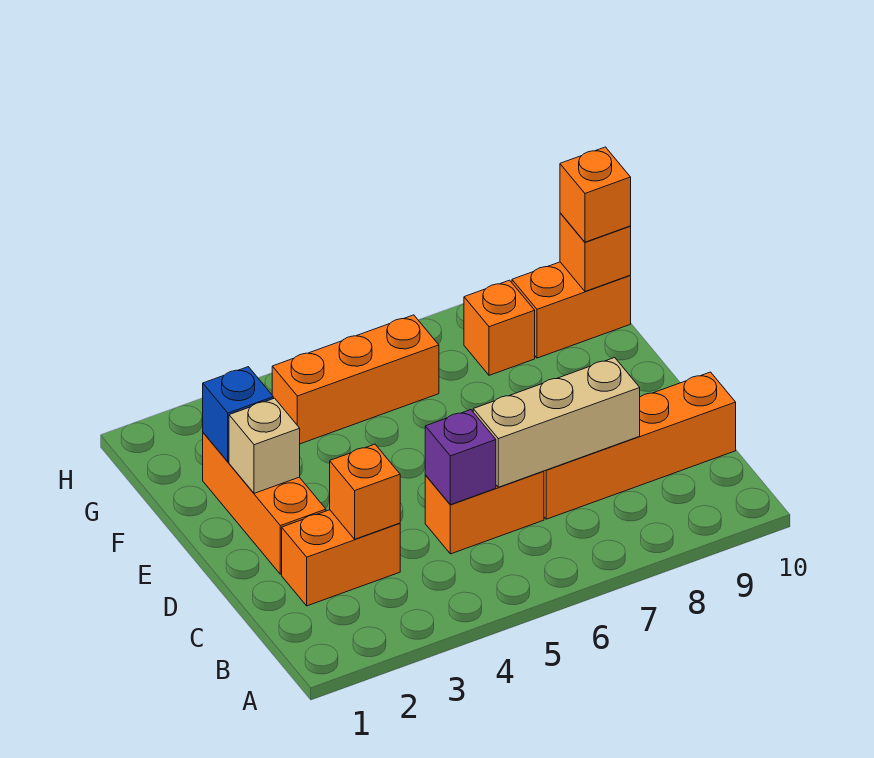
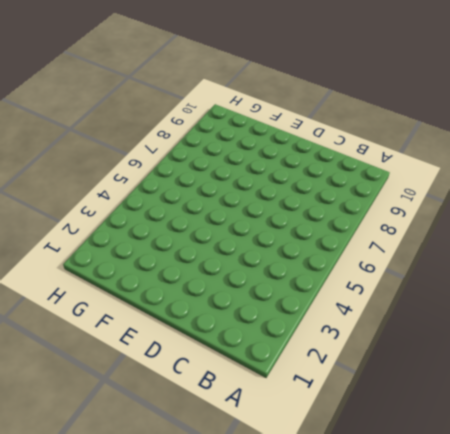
none -> orange 1x2 brick [282,510,400,606]
none -> orange 1x2 brick [425,471,544,554]
none -> orange 1x4 brick [544,372,736,519]

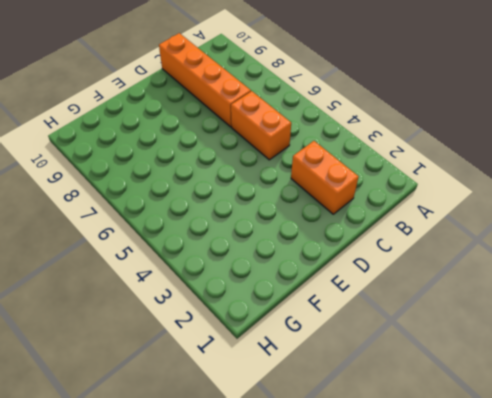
none -> orange 1x3 brick [203,433,326,574]
none -> orange 1x3 brick [272,315,439,444]
none -> orange 1x1 brick [464,280,535,375]

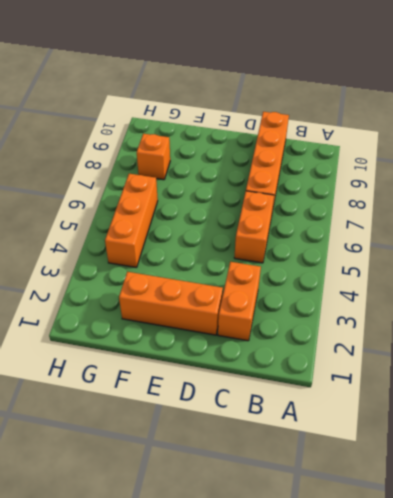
none -> orange 1x2 brick [512,262,631,358]
none -> orange 1x1 brick [330,444,400,539]
none -> purple 1x1 brick [425,410,496,505]

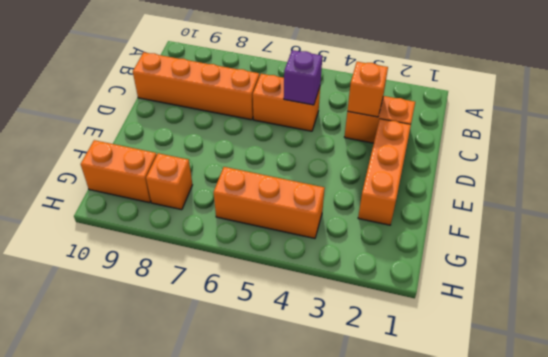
none -> tan 1x3 brick [473,358,640,487]
none -> tan 1x1 brick [229,398,300,493]
none -> blue 1x1 brick [203,367,273,462]

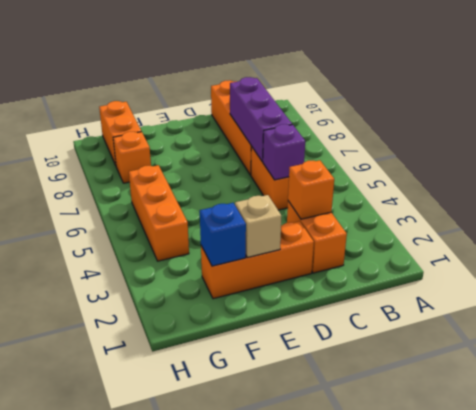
purple 1x3 brick [230,77,292,162] -> tan 1x3 brick [473,358,640,487]
none -> orange 1x1 brick [560,213,631,291]
none -> orange 1x1 brick [560,147,631,242]

